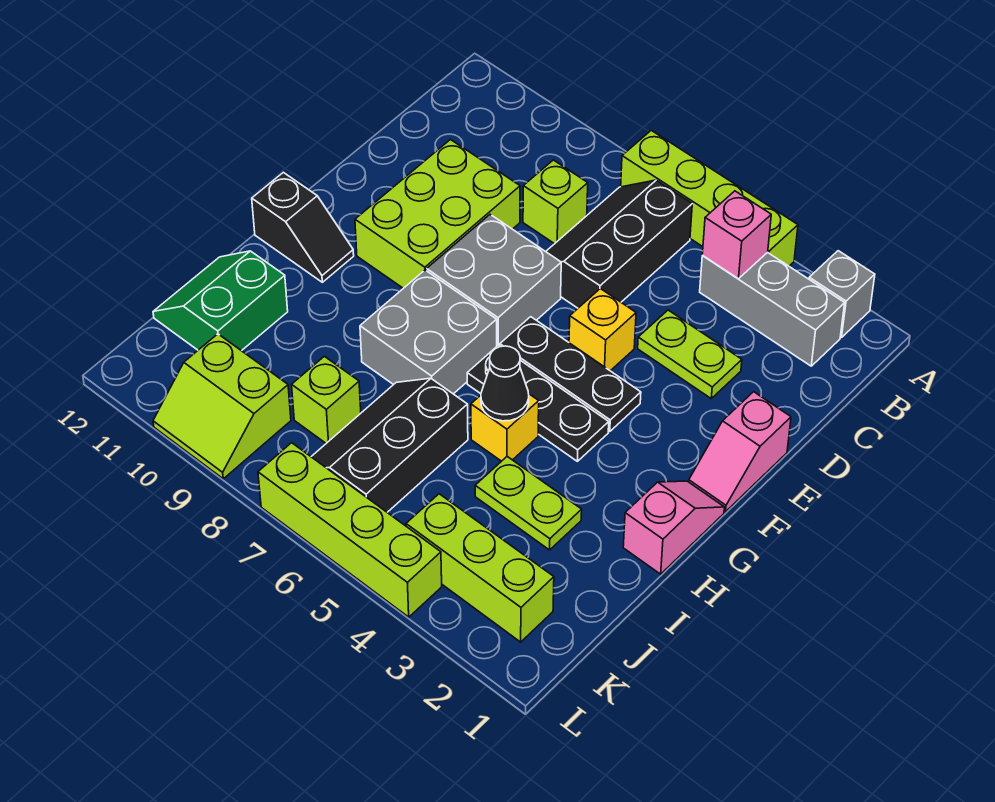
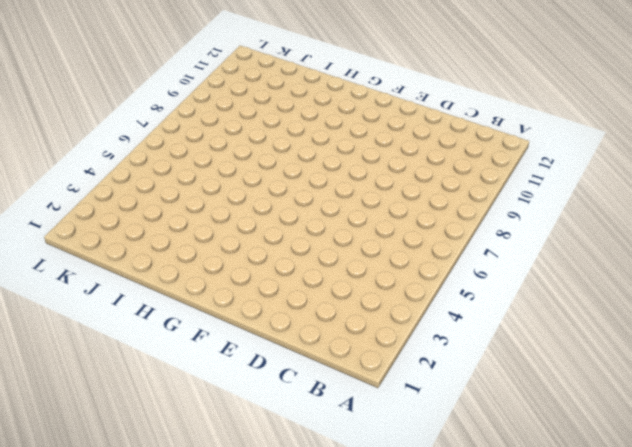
none -> grey 1x1 brick [809,251,875,338]
none -> lime 1x4 brick [621,130,798,266]
none -> grey 1x3 brick [700,252,845,366]

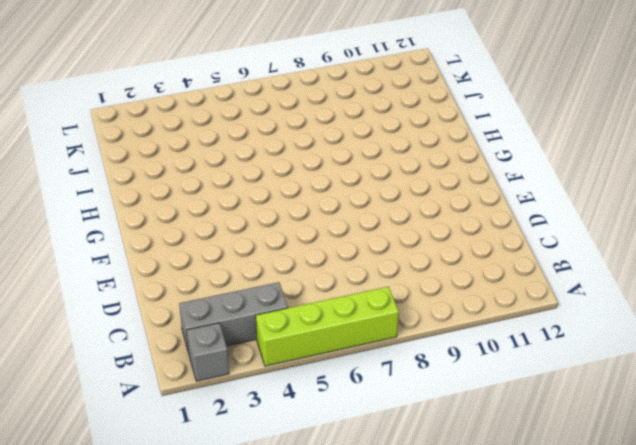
none -> black 2x3 slope [546,180,692,308]
none -> lime 1x1 brick [523,160,588,244]
none -> lime 1x2 plate [638,310,742,398]

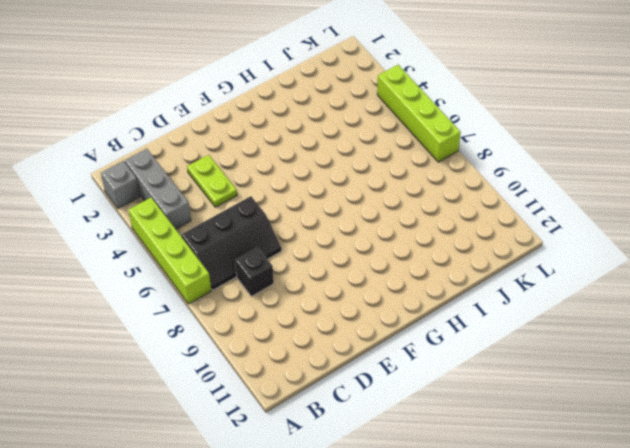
black 1x1 brick [235,247,274,296] -> lime 1x1 brick [523,160,588,244]
none -> lime 2x3 brick [355,140,520,288]
none -> pink 1x2 slope [689,392,791,512]
none -> yellow 1x1 brick [569,289,636,371]

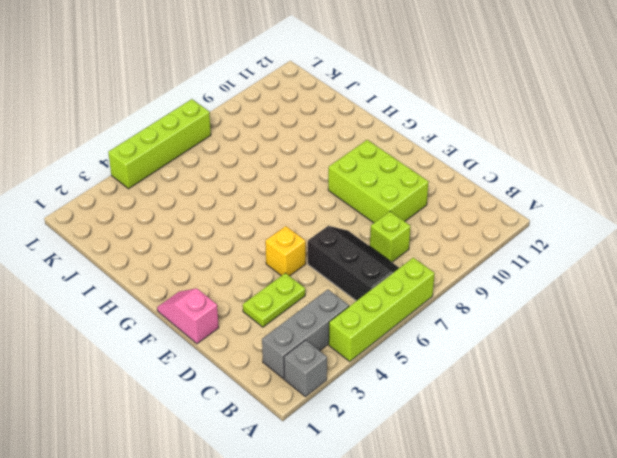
none -> grey 2x2 brick [427,215,561,346]
none -> black 1x3 plate [500,317,641,432]
none -> pink 1x2 slope [623,481,724,574]

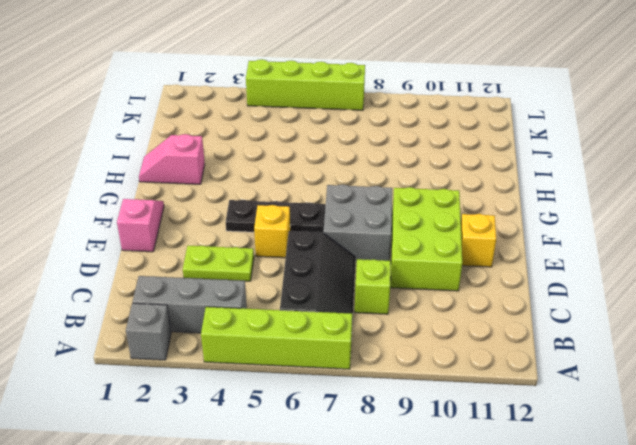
yellow 1x1 brick [461,214,496,267] -> yellow 1x1 brick moved to [471,394,539,461]
pink 1x2 slope [139,134,205,184] -> pink 1x2 slope turned to [623,481,724,574]
none -> black 1x3 plate [467,345,609,461]
none -> grey 2x2 brick [360,270,497,394]
none -> black 1x2 slope [252,172,354,282]

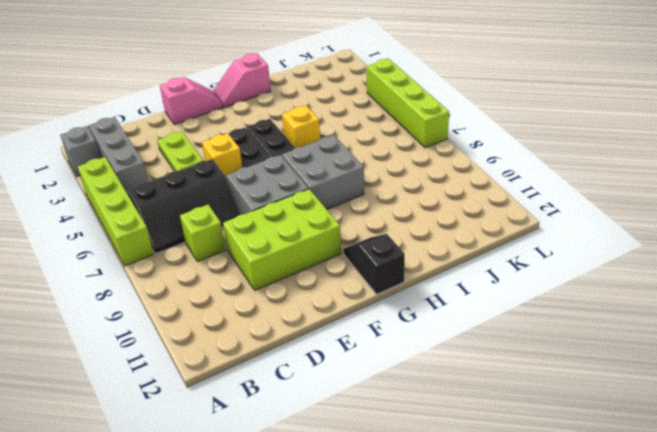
none -> lime 1x2 plate [475,457,582,550]
none -> black 2x3 slope [311,378,468,512]
none -> green 2x2 slope [153,251,288,351]

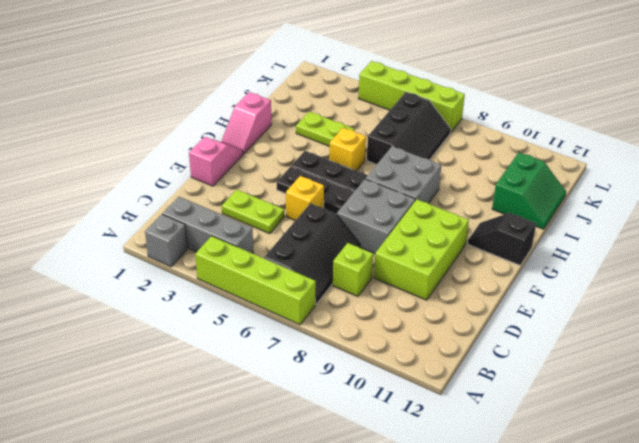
none -> lime 1x1 brick [292,356,361,443]
none -> lime 1x3 brick [406,494,554,642]
none -> lime 2x2 slope [153,334,291,479]

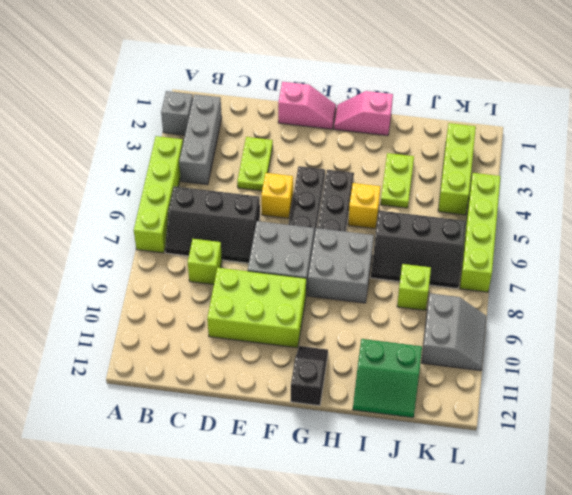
grey 2x2 slope [421,293,486,371] -> lime 2x2 slope [153,334,291,479]
none -> pink 1x1 brick [702,191,771,279]
none -> black 1x1 cone [481,346,529,421]

